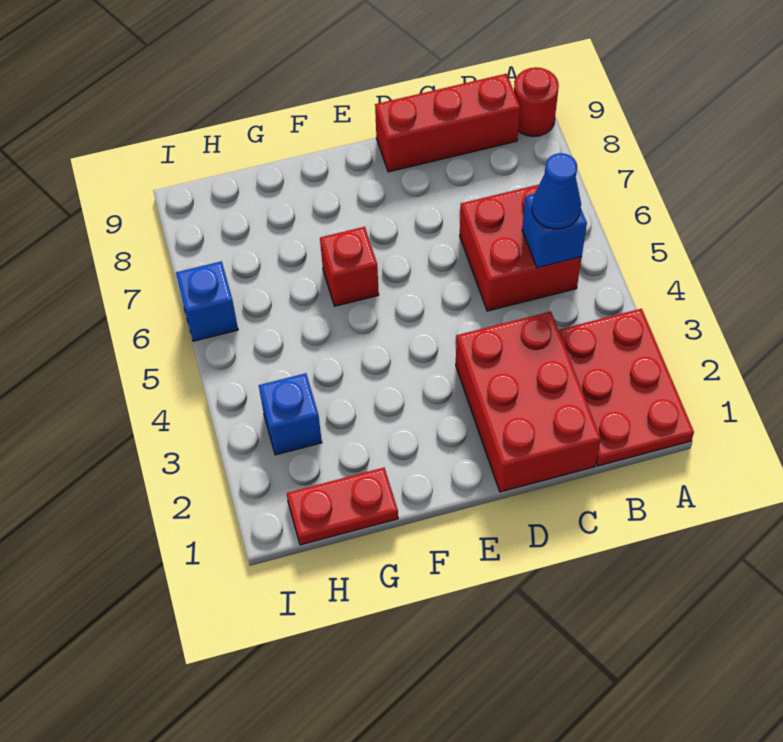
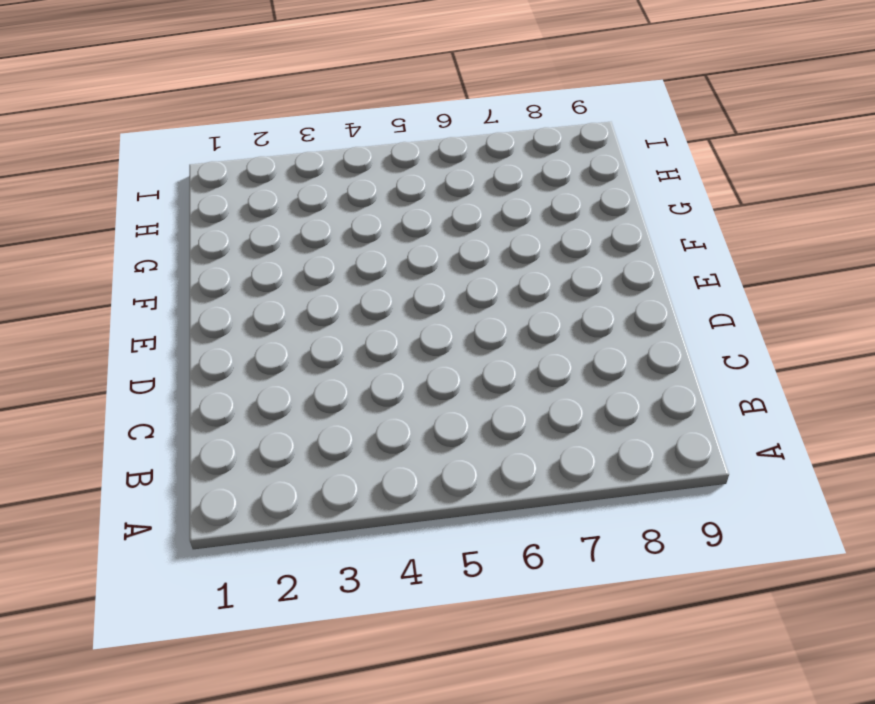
none -> red 2x3 plate [559,309,694,466]
none -> red 1x1 round brick [514,67,559,136]

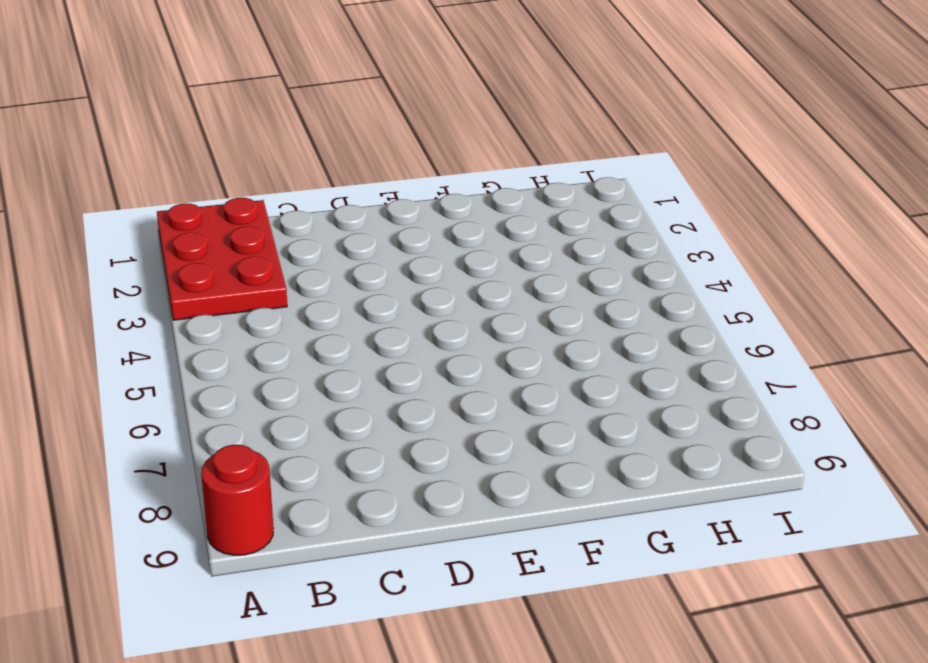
none -> red 2x2 brick [460,185,582,311]
none -> red 1x3 brick [375,74,520,172]

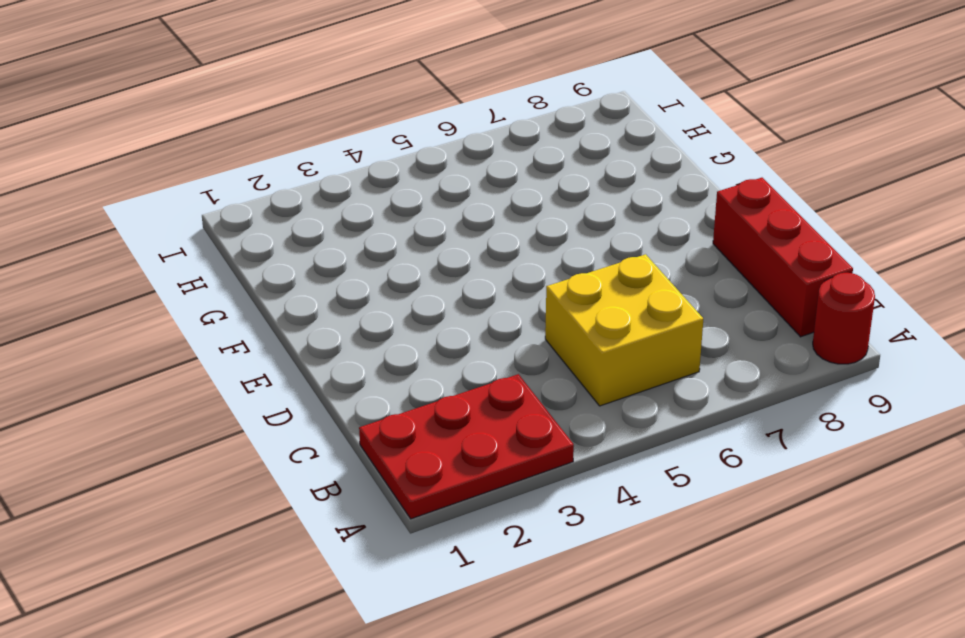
yellow 2x2 brick [545,254,703,406] -> red 2x2 brick [460,185,582,311]
none -> red 2x3 brick [456,312,601,492]
none -> red 1x1 brick [320,227,379,306]

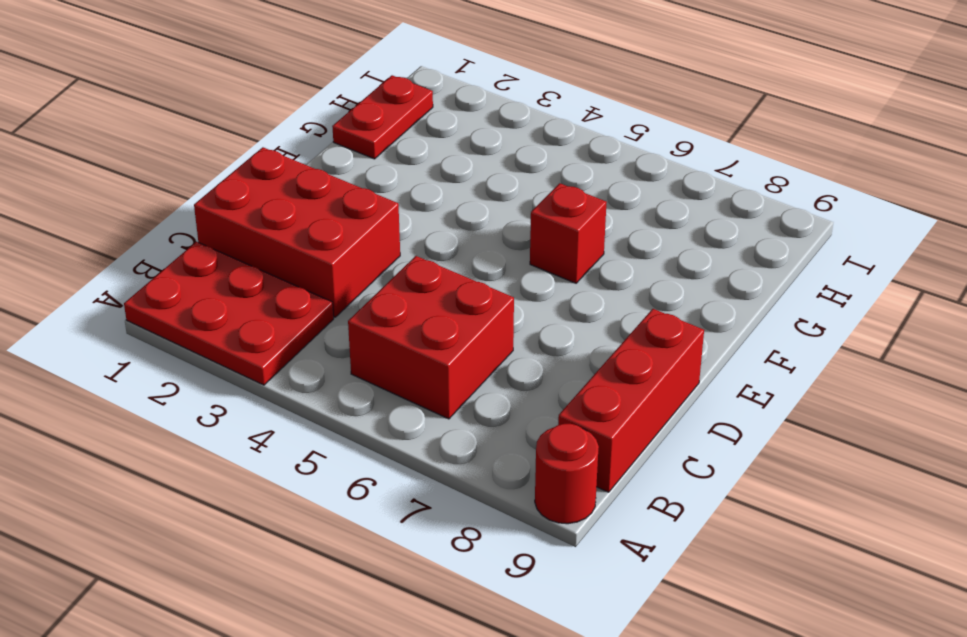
none -> blue 1x1 brick [259,373,322,455]
none -> blue 1x1 brick [176,261,238,341]

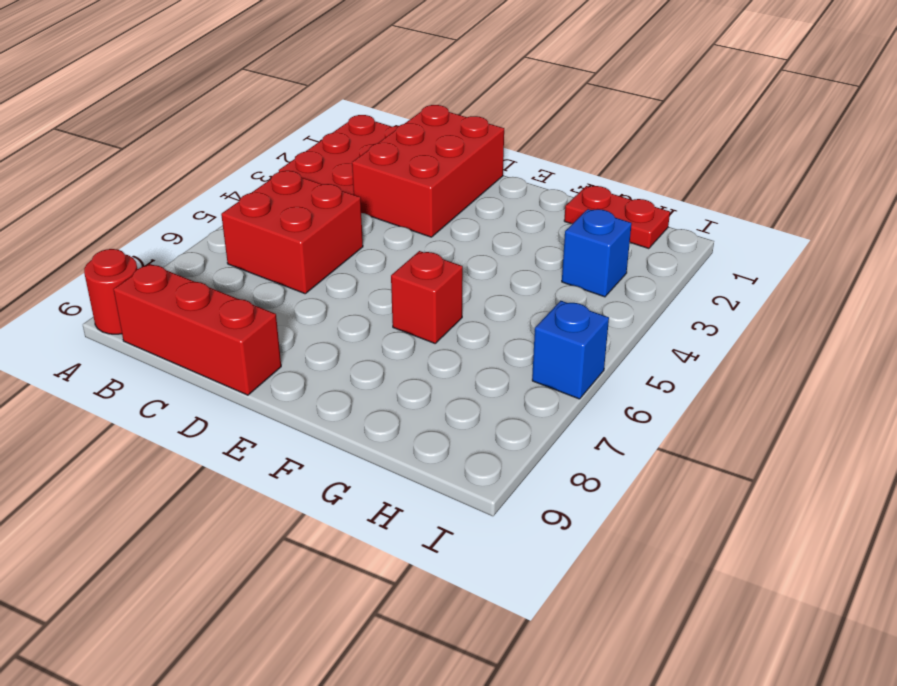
none -> blue 1x1 brick [522,194,587,268]
none -> blue 1x1 cone [532,153,581,229]

